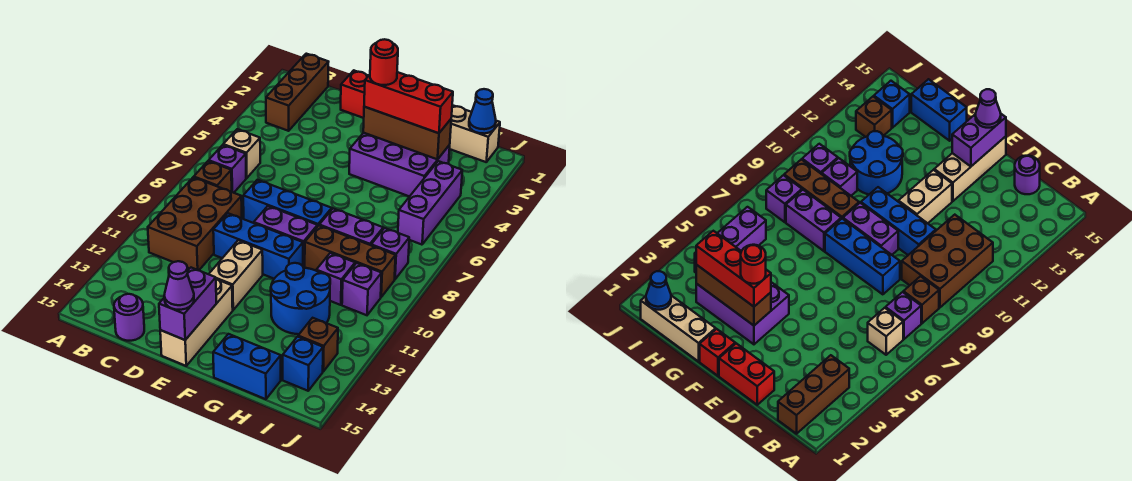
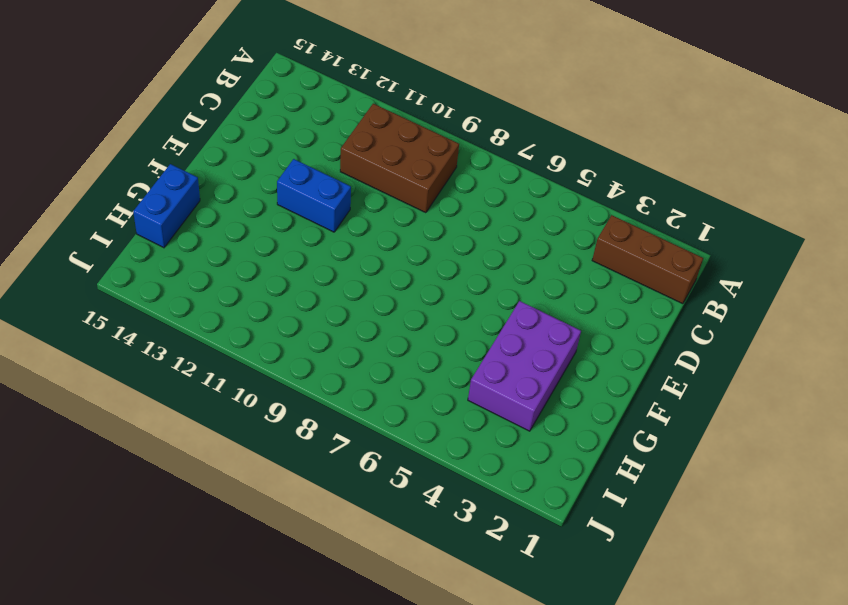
blue 1x2 brick [277,159,351,232] -> tan 1x2 brick [209,240,263,310]
none -> tan 1x1 brick [223,129,260,178]
none -> purple 1x1 brick [209,145,246,193]
none -> brown 1x1 brick [194,161,232,192]
none -> purple 1x1 round brick [114,294,144,341]

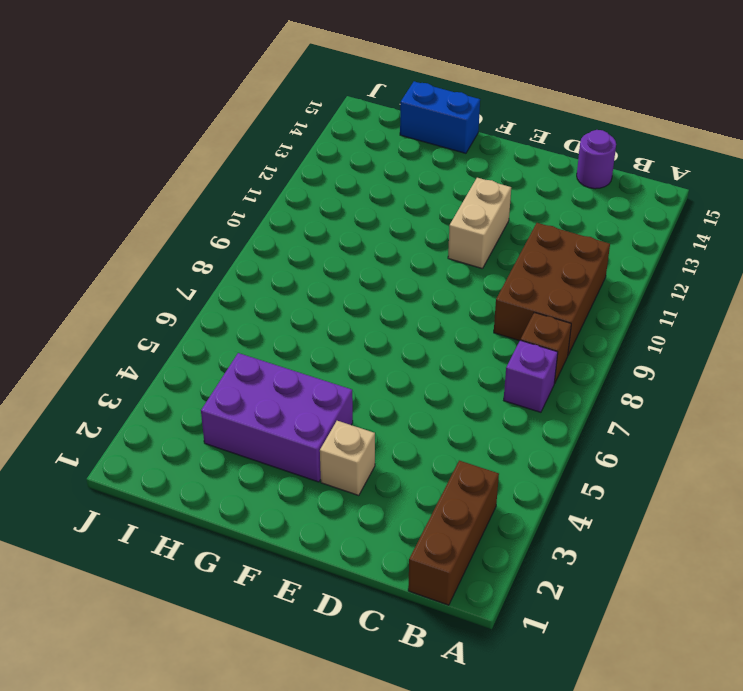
tan 1x1 brick [320,421,375,495] -> tan 1x1 brick moved to [223,129,260,178]
none -> red 1x2 brick [341,70,368,118]
none -> blue 1x3 brick [243,180,332,227]
none -> blue 1x3 brick [213,213,303,279]
none -> purple 1x2 brick [254,206,317,267]

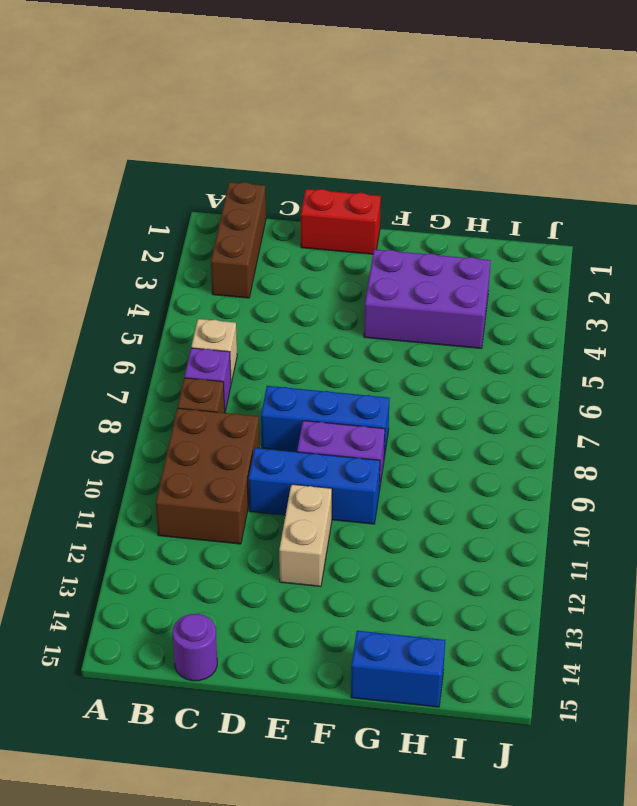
none -> tan 1x3 brick [160,279,233,366]
none -> red 1x1 brick [700,329,735,376]
none -> tan 1x3 brick [450,105,500,162]
none -> purple 1x2 brick [319,209,383,245]

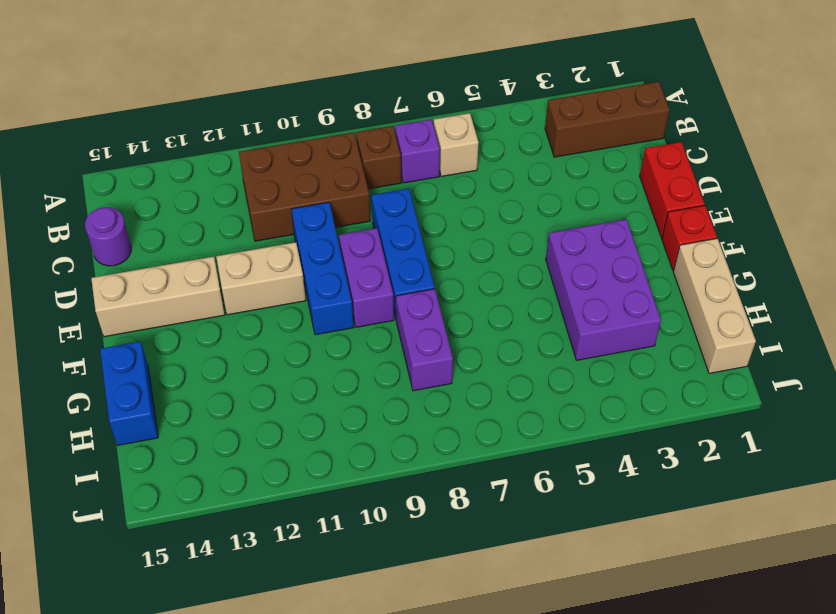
none -> brown 1x3 brick [305,226,396,297]
none -> blue 2x2 round brick [271,263,330,334]
none -> purple 1x1 brick [316,253,355,305]
none -> purple 1x3 brick [398,161,462,245]

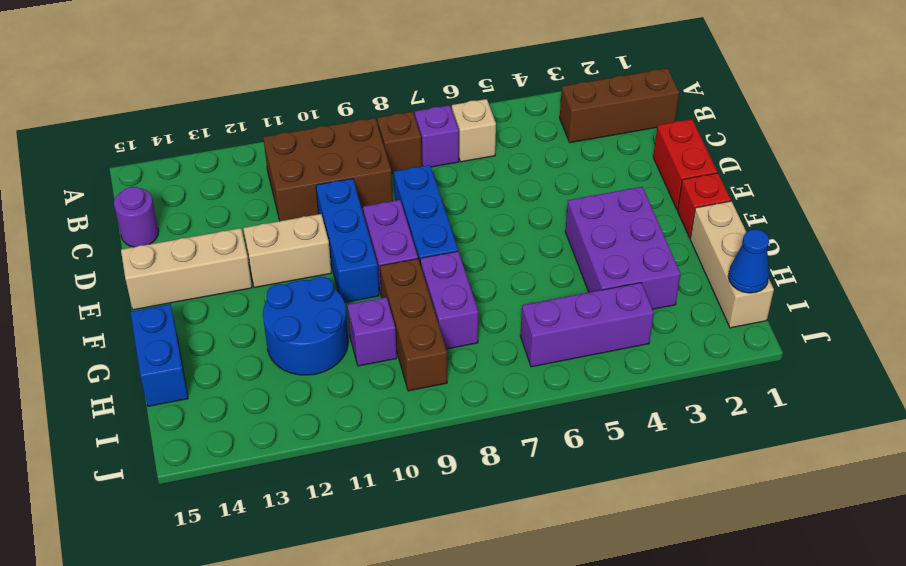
none -> purple 1x1 brick [371,228,409,279]
none -> purple 1x1 brick [342,263,382,315]
none -> brown 1x1 brick [298,318,338,371]
none -> blue 1x1 brick [283,337,323,391]

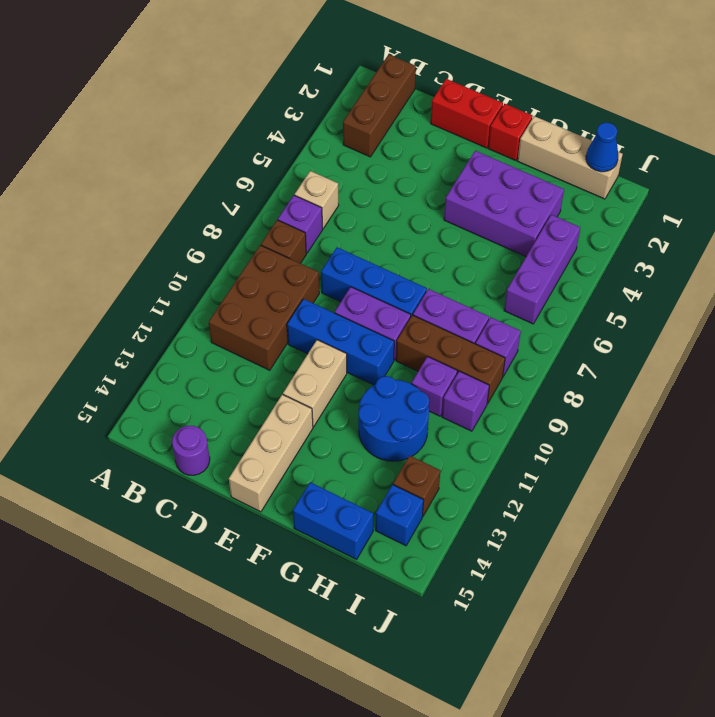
none -> purple 1x2 brick [159,268,216,340]
none -> brown 1x3 brick [363,107,451,160]
none -> purple 1x1 cone [164,261,194,310]
none -> red 1x3 brick [364,72,453,133]

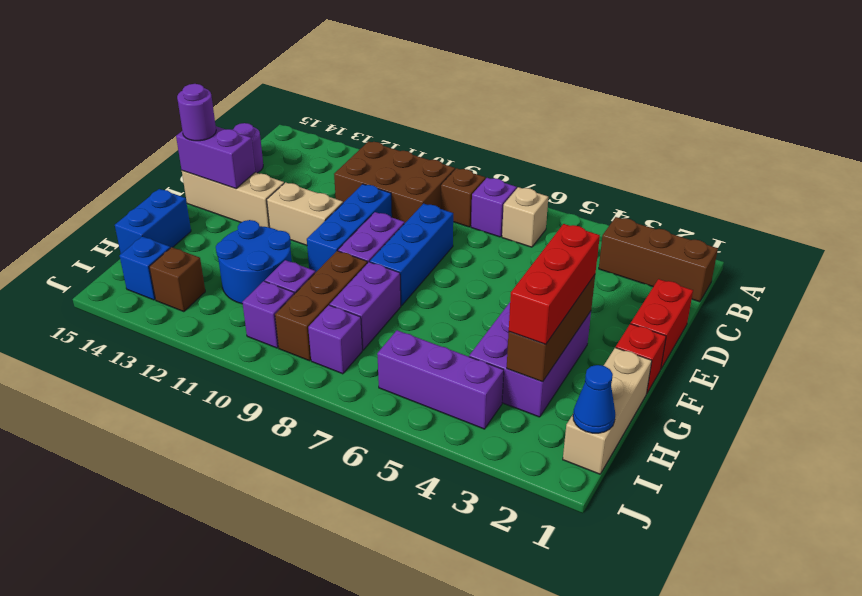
purple 1x1 round brick [177,84,216,141] -> purple 1x1 cone [164,261,194,310]
none -> red 1x1 round brick [370,39,398,85]

